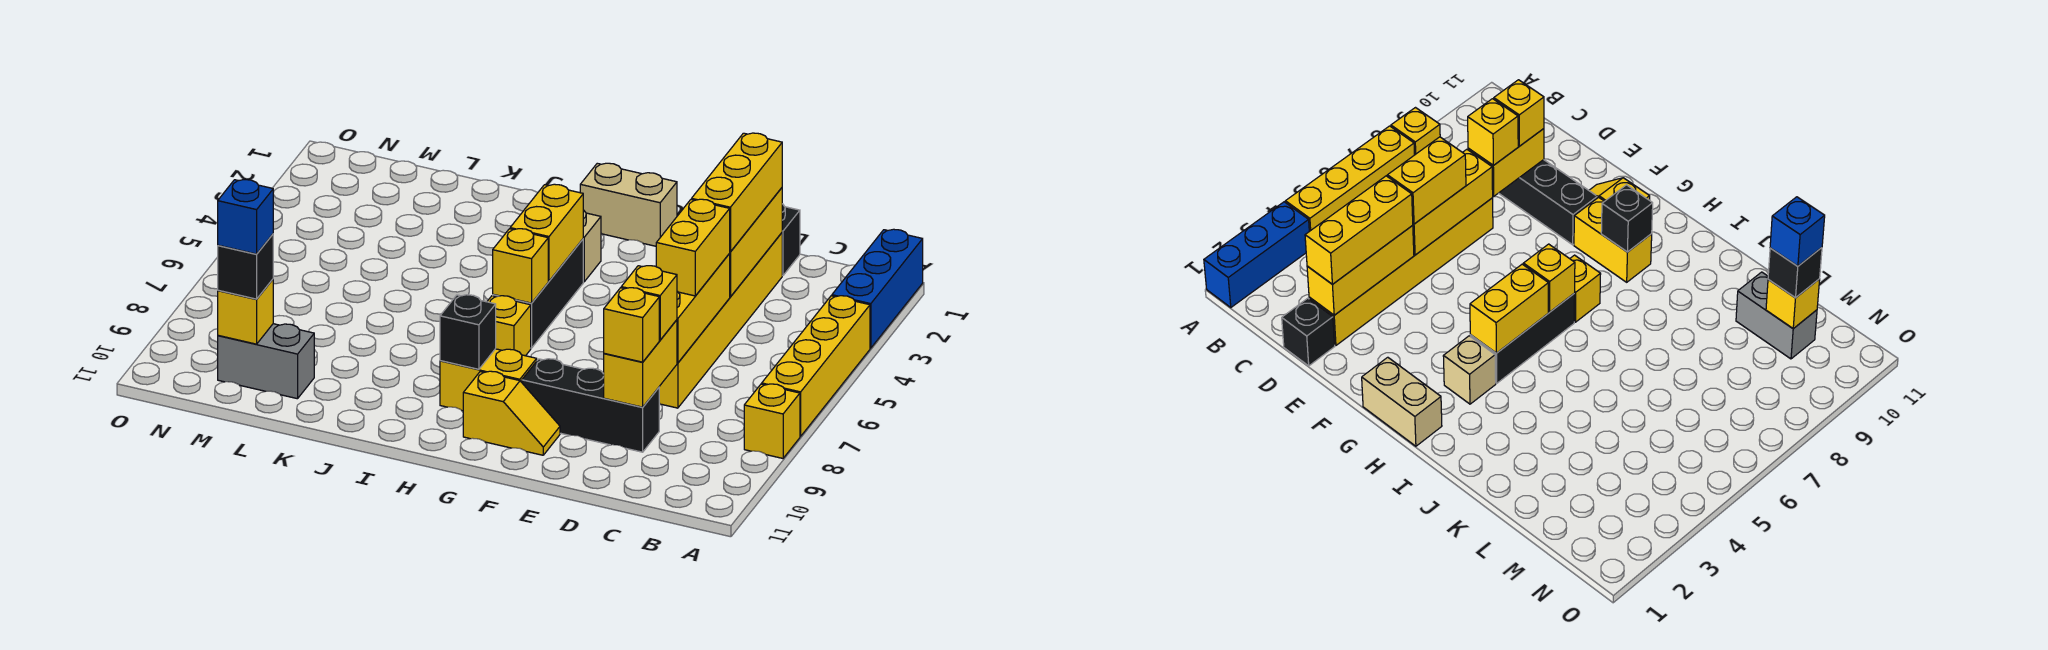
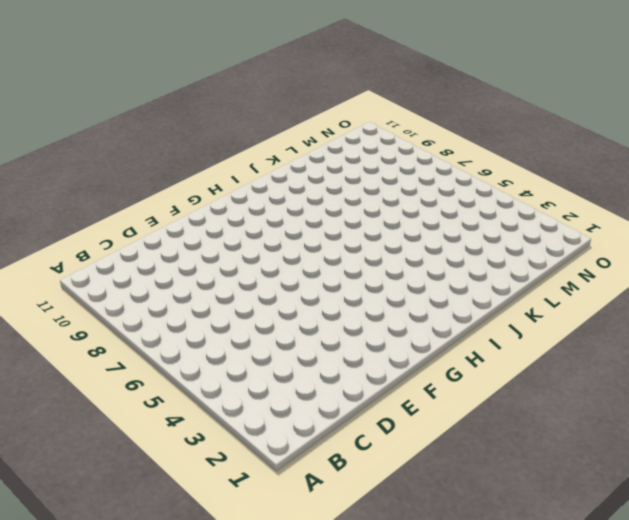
none -> blue 1x3 brick [832,229,923,348]
none -> yellow 1x4 brick [762,296,870,436]
none -> yellow 1x1 brick [744,384,800,458]

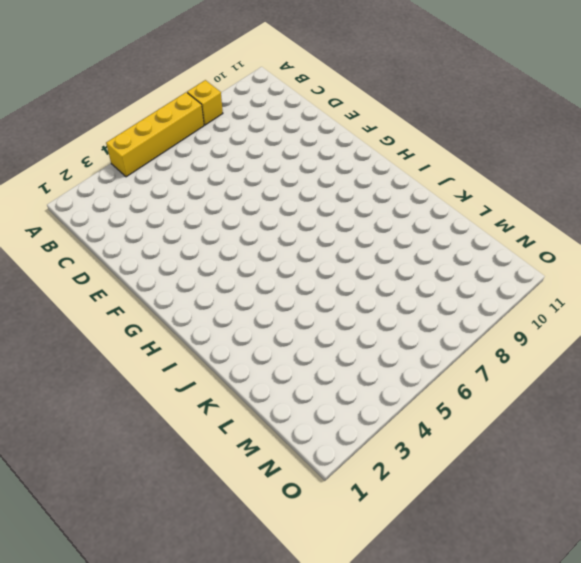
none -> blue 1x3 brick [832,229,923,348]
none -> black 1x1 brick [782,204,800,276]
none -> yellow 1x6 brick [659,233,782,408]

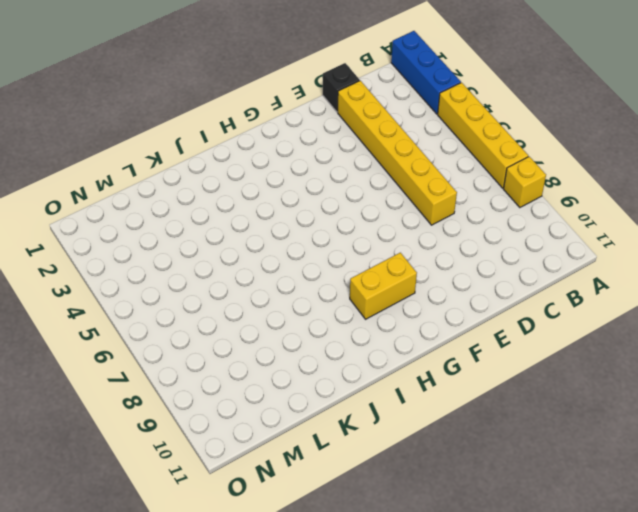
none -> black 1x3 brick [522,359,659,452]
none -> yellow 1x2 slope [463,371,560,455]
none -> tan 1x2 brick [580,163,677,246]

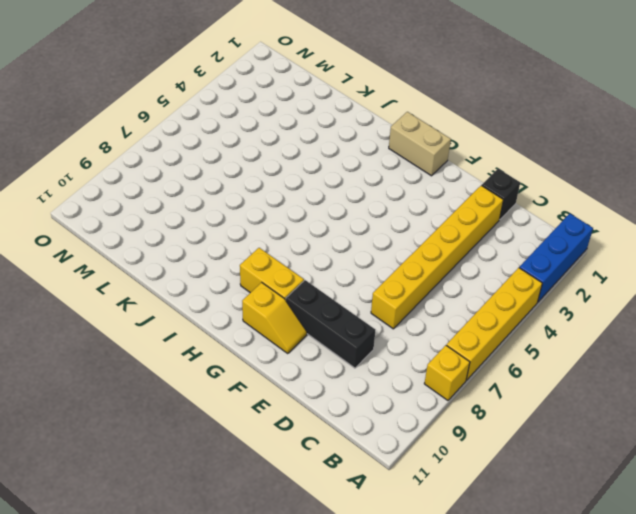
none -> tan 1x1 brick [583,210,601,282]
none -> black 1x3 brick [493,239,583,348]
none -> yellow 1x1 brick [487,296,531,356]

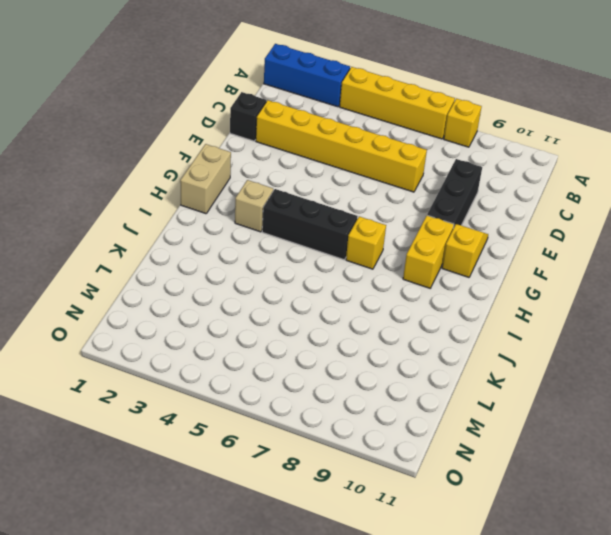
none -> grey 1x2 brick [218,324,314,399]
none -> yellow 1x3 brick [729,188,782,297]
none -> yellow 1x3 brick [677,254,730,363]

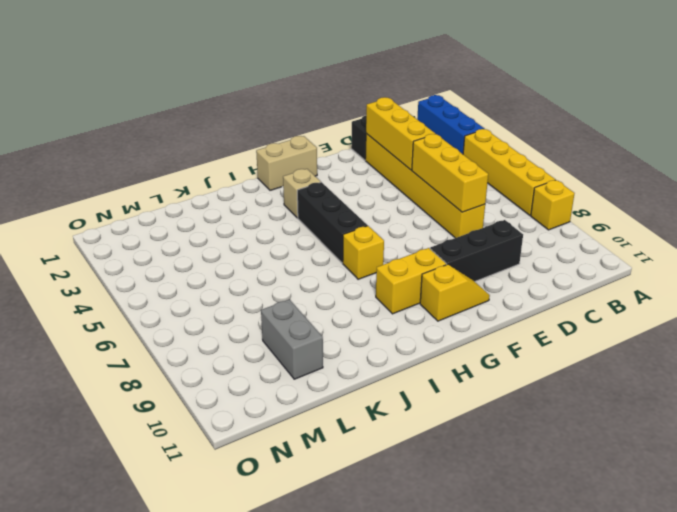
grey 1x2 brick [261,299,323,379] -> grey 1x2 brick turned to [218,324,314,399]
none -> yellow 1x2 brick [604,320,677,407]
none -> yellow 1x2 brick [510,184,583,281]
none -> yellow 1x1 brick [493,229,548,303]

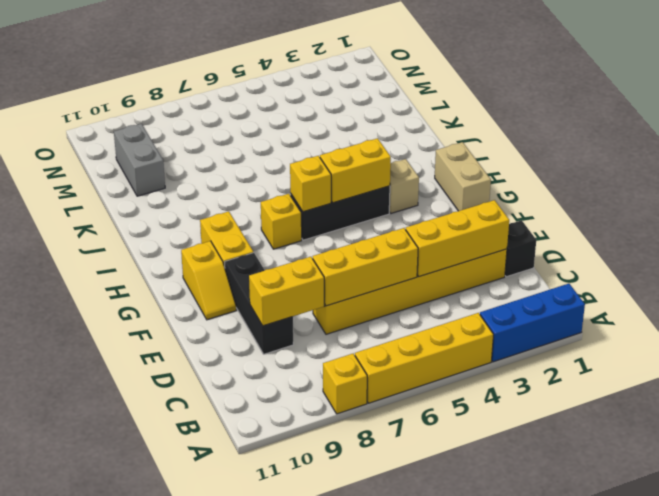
none -> black 1x1 brick [440,295,496,369]
none -> yellow 1x1 brick [218,279,273,344]
none -> yellow 1x3 brick [692,133,782,252]

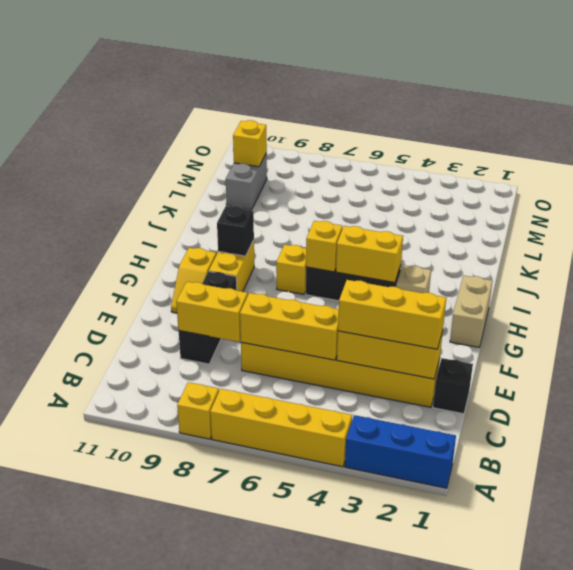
none -> yellow 1x2 brick [656,199,730,296]
none -> yellow 1x1 brick [621,266,677,340]
none -> yellow 1x1 brick [604,288,659,362]

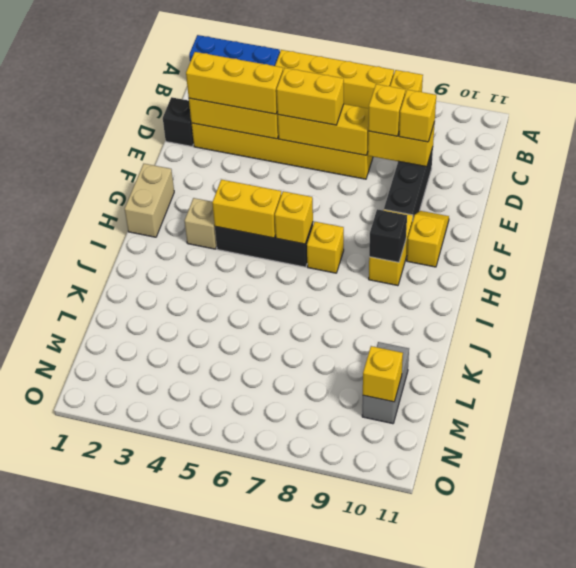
none -> black 1x1 brick [218,234,273,299]
none -> blue 1x1 brick [218,180,273,254]

